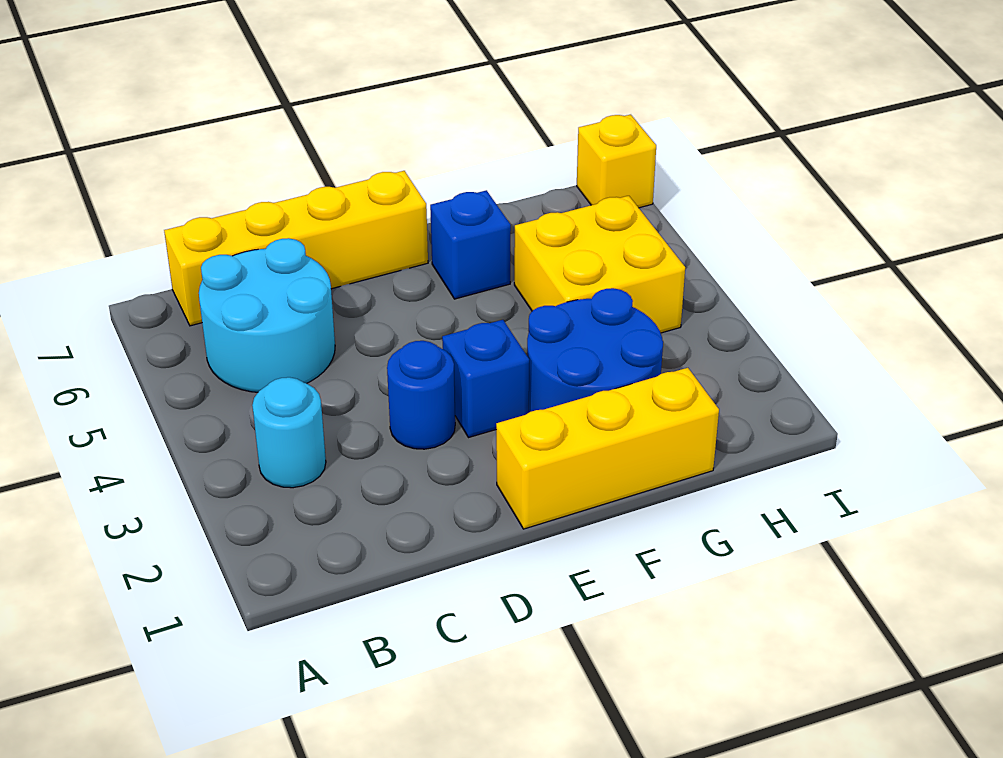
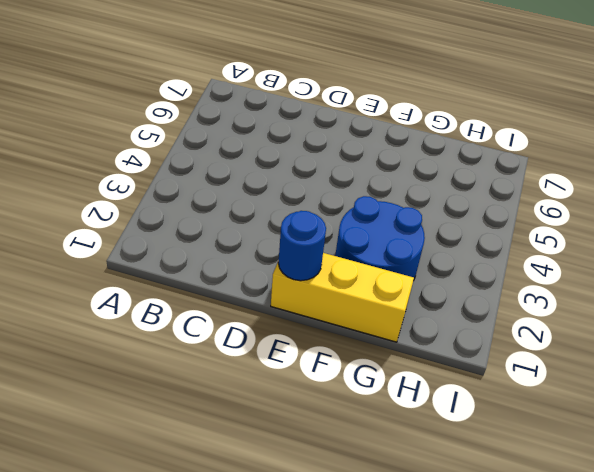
blue 1x1 round brick [278,211,326,281] -> blue 1x1 round brick moved to [387,341,455,449]
none -> cyan 1x1 round brick [252,377,326,488]
none -> cyan 2x2 round brick [199,238,335,392]

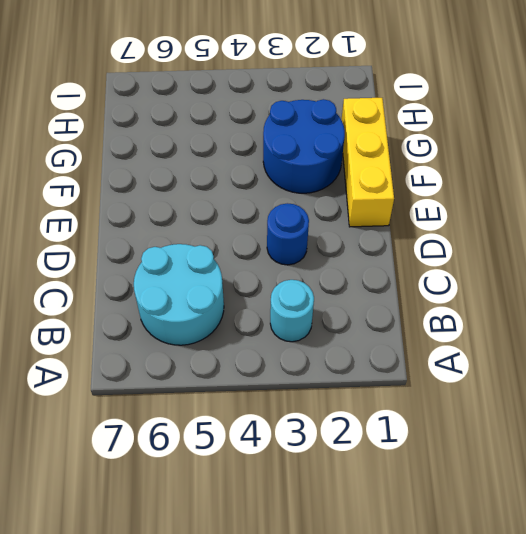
none -> yellow 1x4 brick [164,171,428,326]
none -> blue 1x1 brick [442,320,529,438]

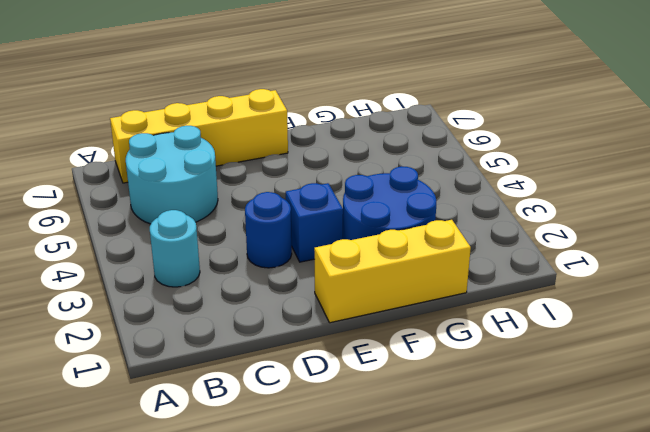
none -> blue 1x1 brick [430,190,511,299]
none -> yellow 2x2 brick [514,196,685,333]

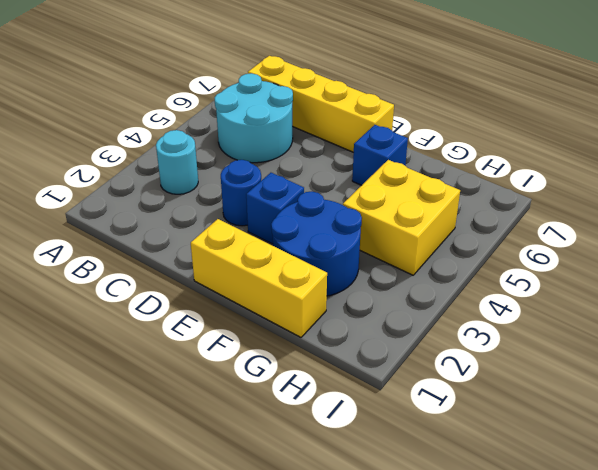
none -> yellow 1x1 brick [577,115,656,208]

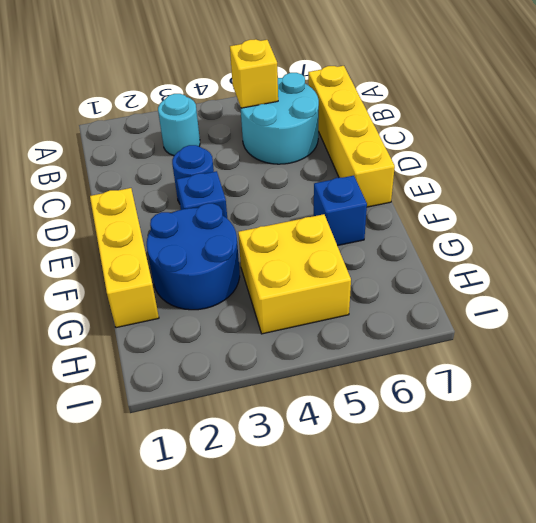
yellow 1x1 brick [230,39,278,108] -> yellow 1x1 brick moved to [577,115,656,208]

